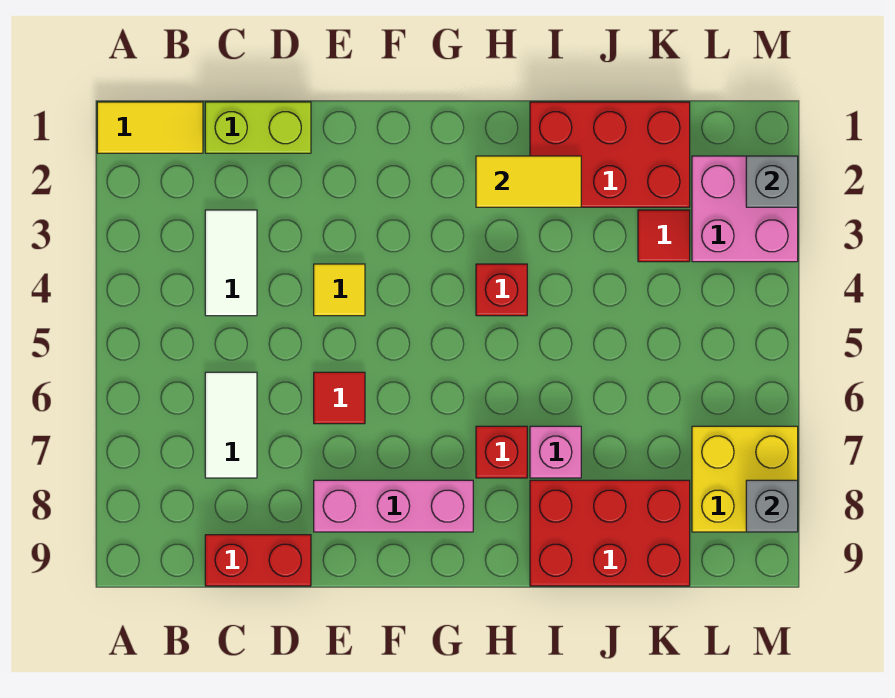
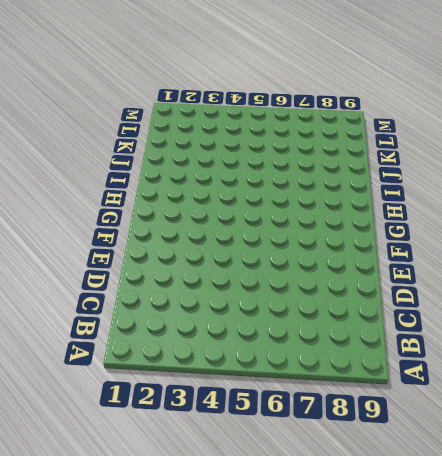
none -> yellow 1x2 tile [97,102,203,153]
none -> lime 1x2 brick [205,102,311,153]
none -> white 1x2 tile [205,210,257,316]

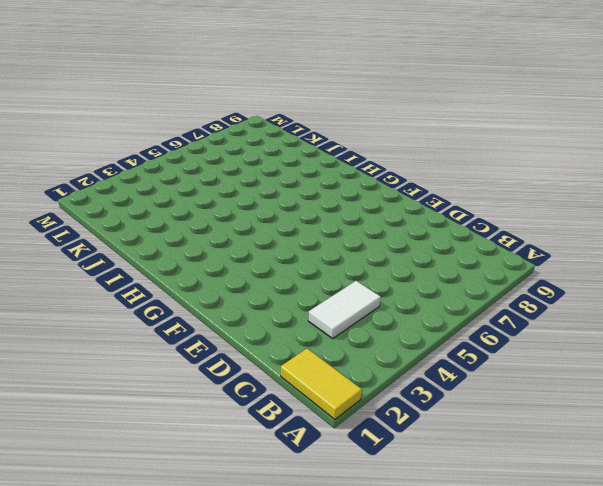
none -> lime 1x2 brick [205,102,311,153]
none -> white 1x2 tile [205,372,257,478]
none -> red 1x2 brick [205,535,311,586]

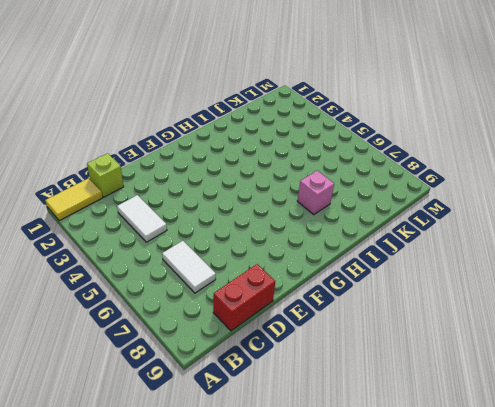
lime 1x1 brick [87,153,124,197] -> lime 1x2 brick [205,102,311,153]
none -> yellow 1x1 tile [314,264,365,316]
none -> red 1x1 tile [314,372,365,424]
none -> pink 1x3 brick [314,480,473,532]

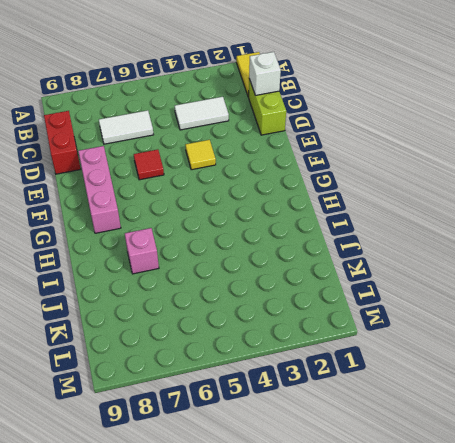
white 1x1 brick [249,52,281,95] -> none
none -> red 1x1 brick [476,264,527,316]
none -> red 1x1 brick [476,426,527,478]
none -> red 2x3 brick [530,102,690,207]

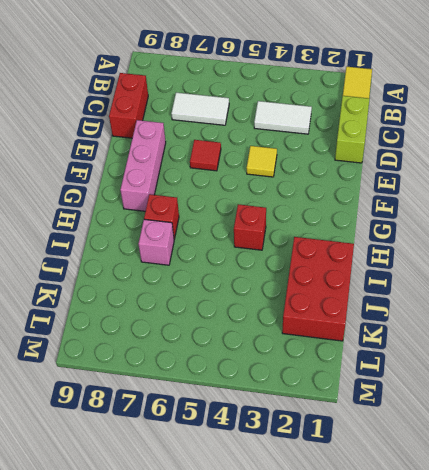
none -> red 2x3 brick [530,480,690,586]
none -> red 1x1 tile [638,210,690,262]
none -> pink 2x2 brick [692,156,798,262]

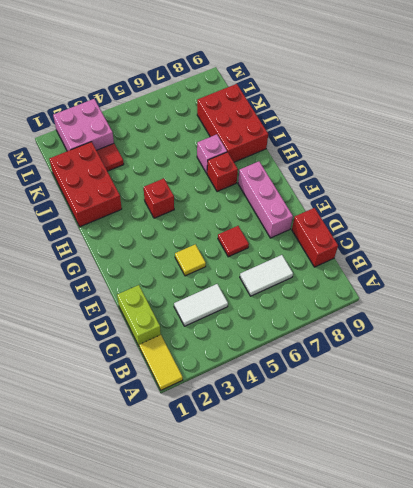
none -> yellow 2x2 brick [692,426,798,532]
none -> yellow 1x2 tile [476,156,581,207]
none -> grey 1x1 brick [746,156,798,207]

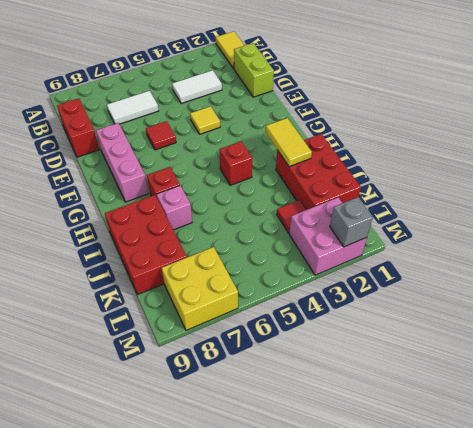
none -> grey 1x1 brick [746,480,798,532]

